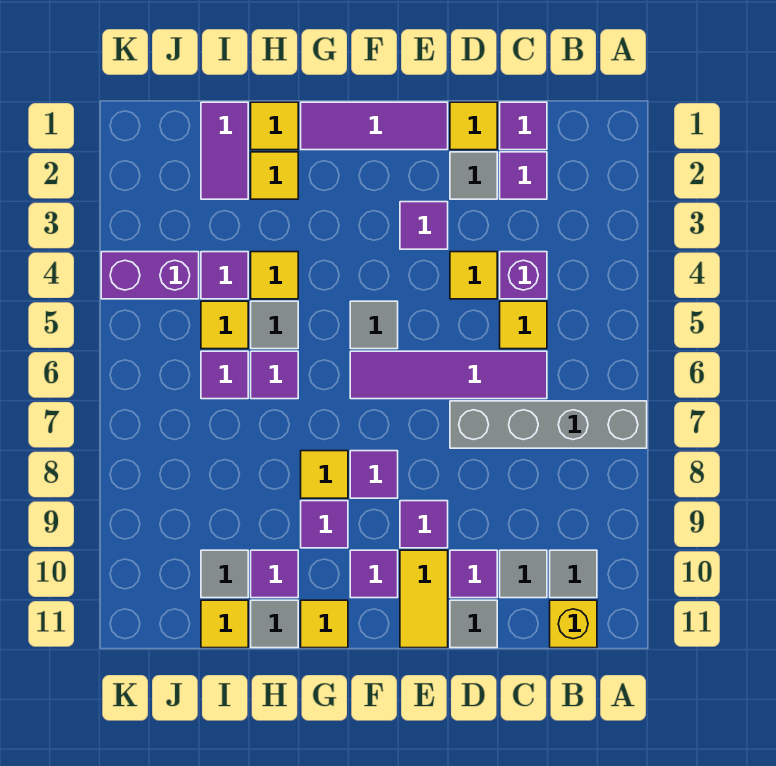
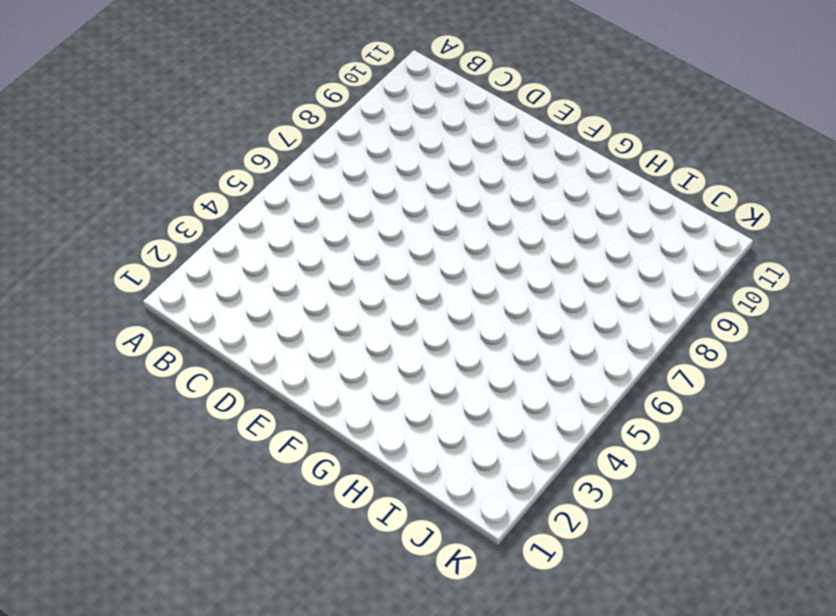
none -> grey 1x4 brick [450,401,647,448]
none -> grey 1x1 tile [550,550,597,598]
none -> yellow 1x1 brick [550,600,597,648]
none -> purple 1x1 tile [500,102,547,150]

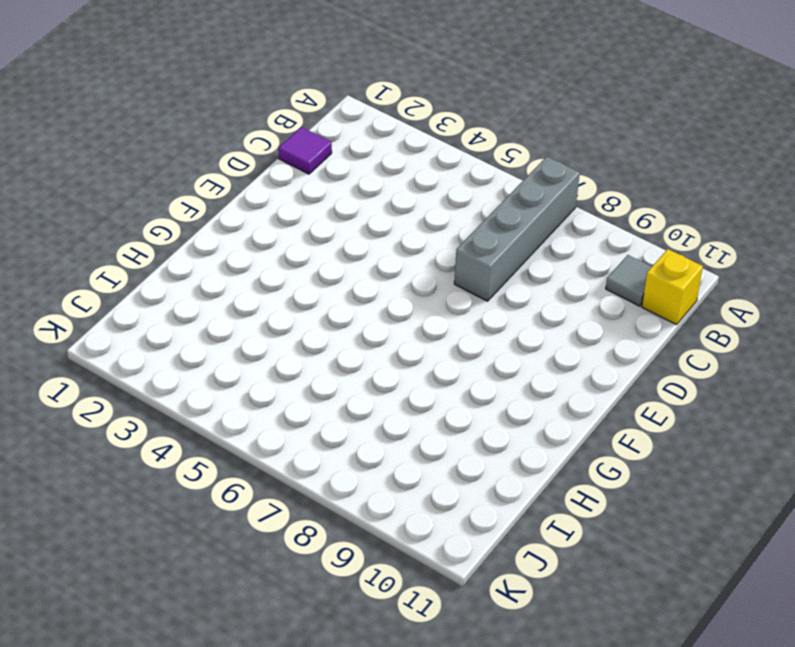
none -> purple 1x1 tile [500,152,547,199]
none -> purple 1x1 brick [500,252,547,299]
none -> yellow 1x1 tile [500,301,547,349]
none -> purple 1x4 tile [350,351,547,399]

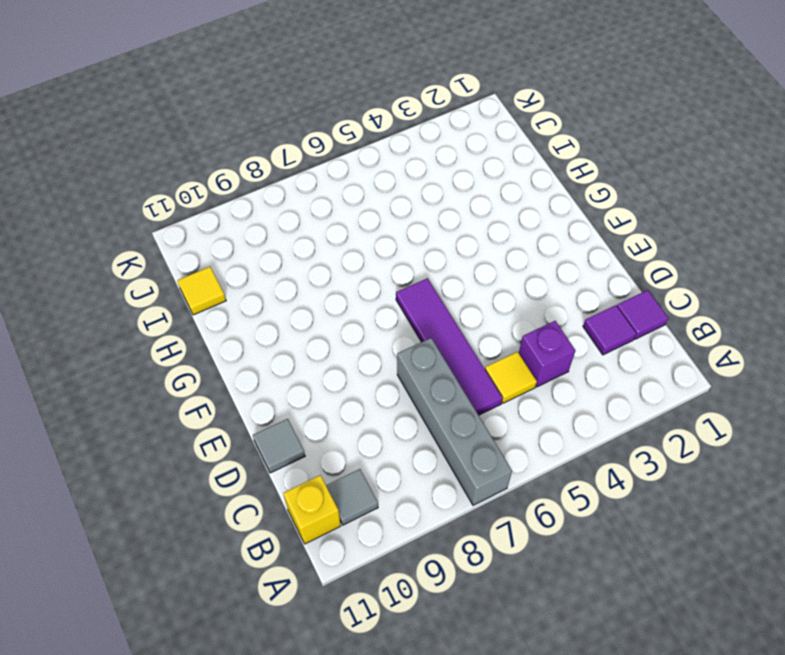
none -> grey 1x1 tile [500,550,547,598]
none -> yellow 1x1 tile [450,102,497,150]
none -> grey 1x1 tile [450,152,497,199]
none -> yellow 1x1 tile [450,252,497,299]

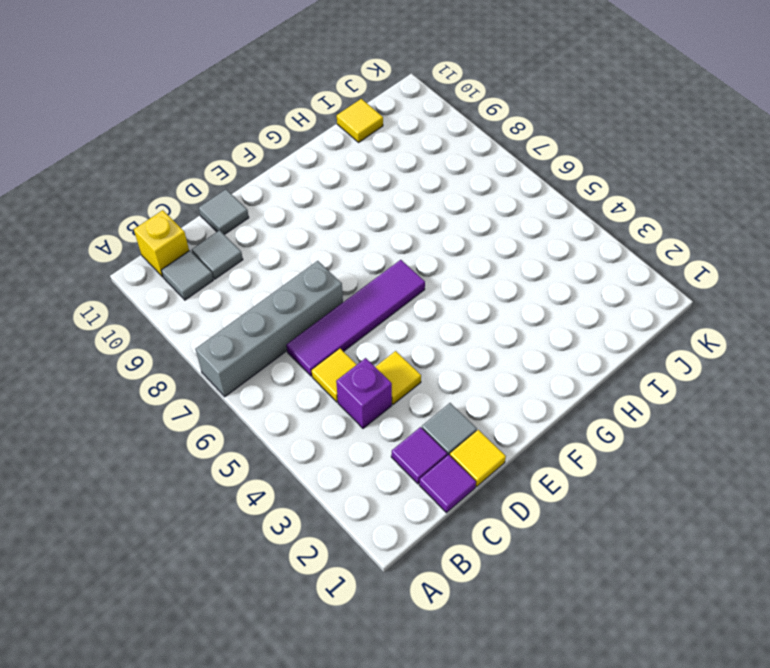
none -> purple 1x1 tile [450,550,497,598]
none -> purple 1x3 tile [301,102,448,150]
none -> purple 1x1 tile [400,202,448,249]
none -> purple 1x1 tile [400,501,448,548]

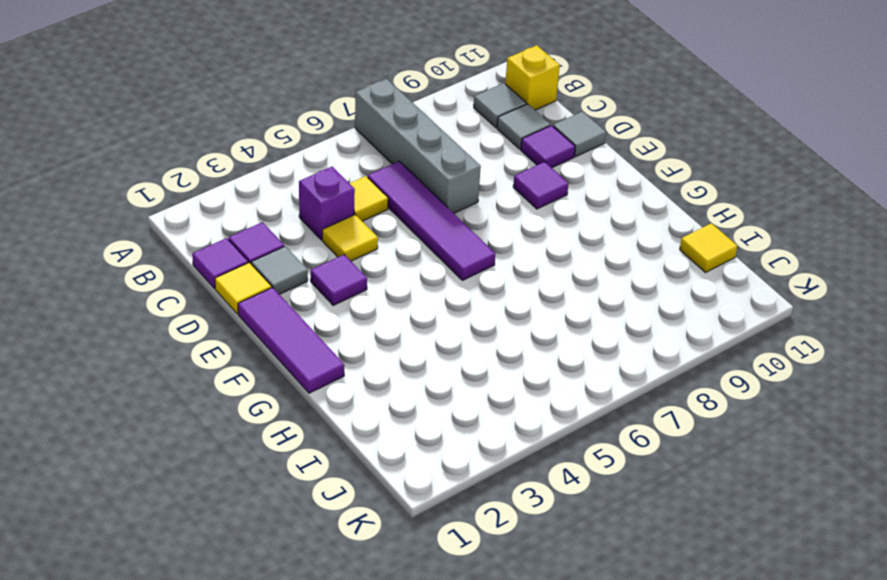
none -> yellow 1x2 tile [400,550,448,648]
none -> grey 1x1 tile [350,301,398,349]
none -> purple 1x1 tile [350,451,398,498]
none -> purple 1x1 tile [350,550,398,598]

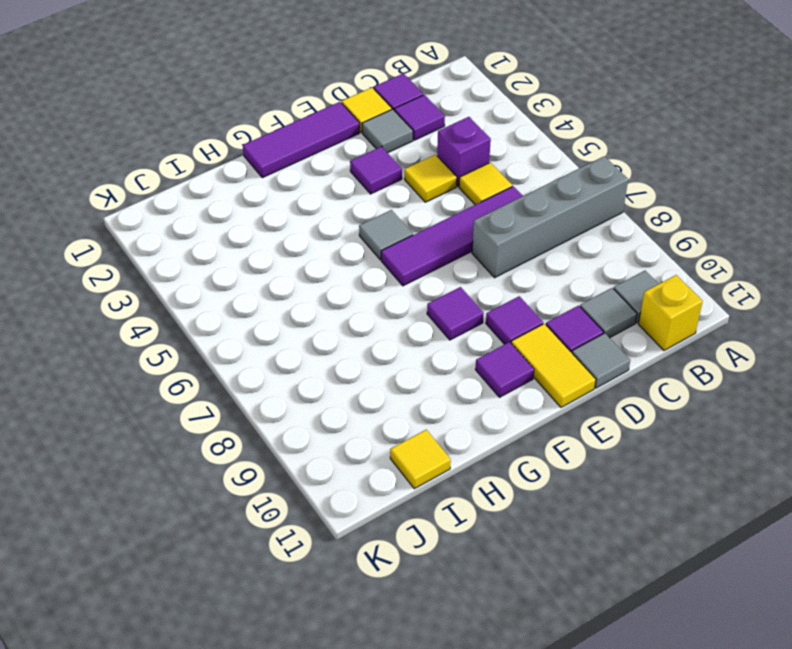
none -> yellow 1x1 tile [301,451,348,498]
none -> purple 1x1 tile [301,501,348,548]
none -> yellow 1x1 tile [301,600,348,648]
none -> yellow 1x1 tile [251,102,298,150]

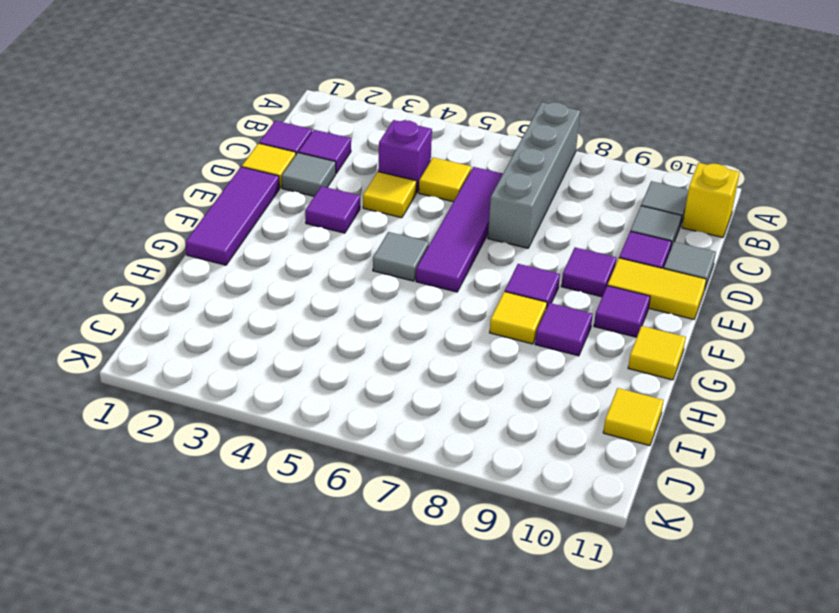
none -> yellow 1x1 tile [251,102,298,150]
none -> yellow 1x1 tile [251,152,298,199]
none -> yellow 1x1 tile [251,252,298,299]
none -> grey 1x1 tile [251,301,298,349]

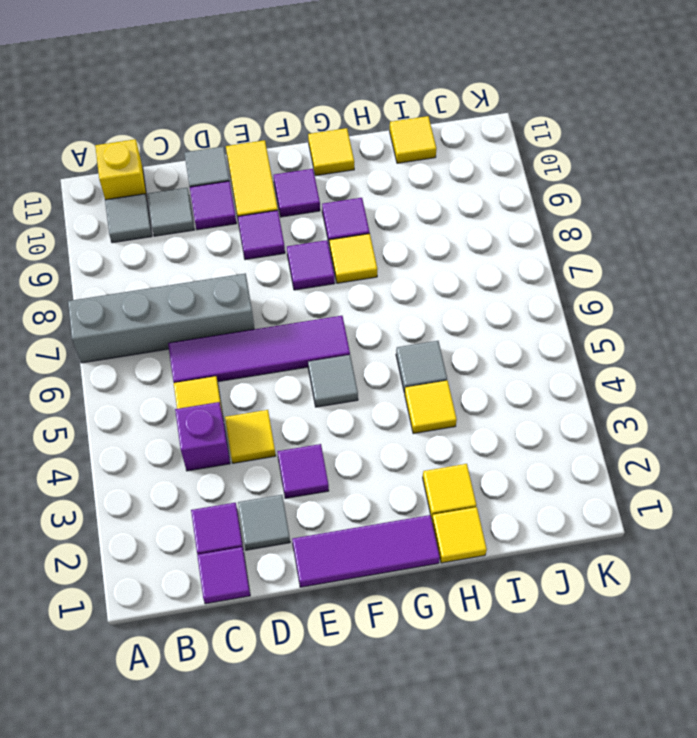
none -> yellow 1x1 tile [450,102,497,150]
none -> purple 1x1 tile [251,351,298,399]
none -> purple 1x1 tile [251,550,298,598]
none -> grey 1x1 tile [251,600,298,648]

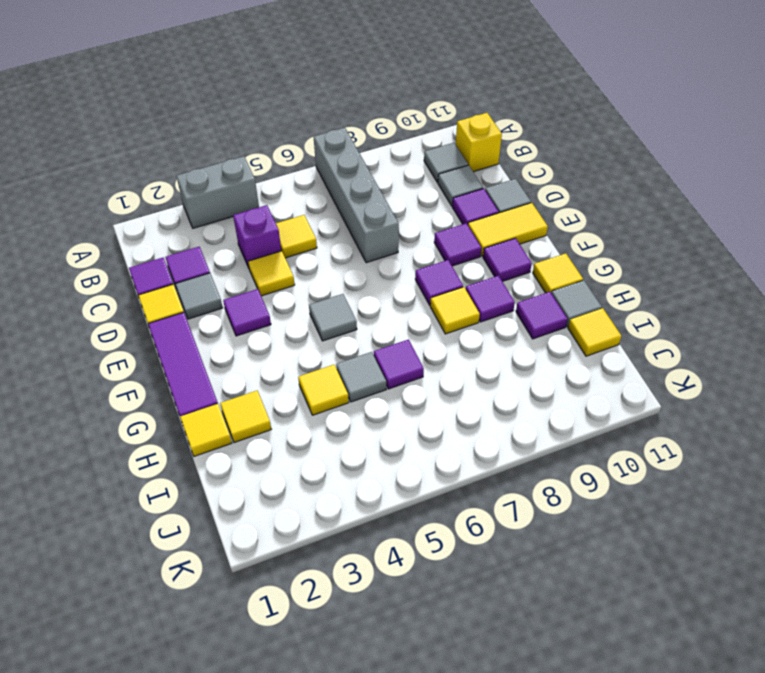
grey 1x2 brick [177,156,259,228] -> none
none -> purple 1x4 tile [350,351,547,399]
none -> purple 1x2 tile [201,102,248,199]
none -> purple 1x1 tile [201,252,248,299]
none -> yellow 1x1 tile [201,301,248,349]

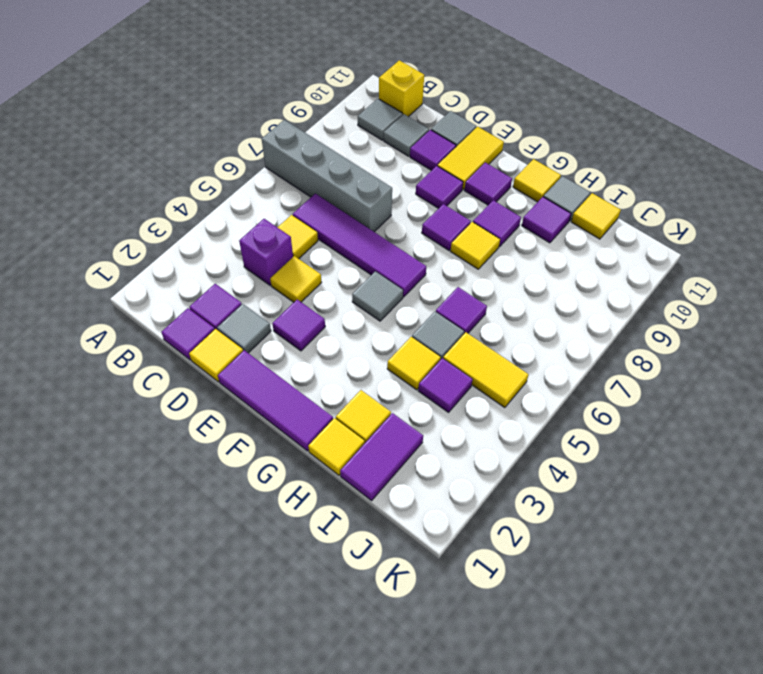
yellow 1x2 tile [443,332,529,408] -> yellow 1x1 tile [201,301,248,349]
none -> purple 1x1 tile [201,351,248,399]
none -> grey 1x1 tile [201,550,248,598]
none -> purple 1x2 brick [101,252,199,299]

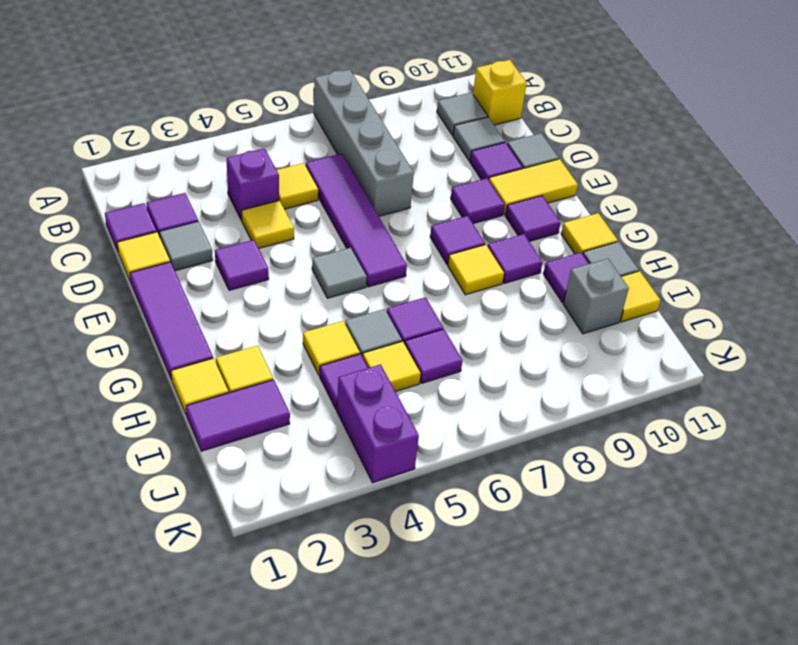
grey 1x1 brick [563,259,629,334] -> grey 1x1 tile [201,550,248,598]

